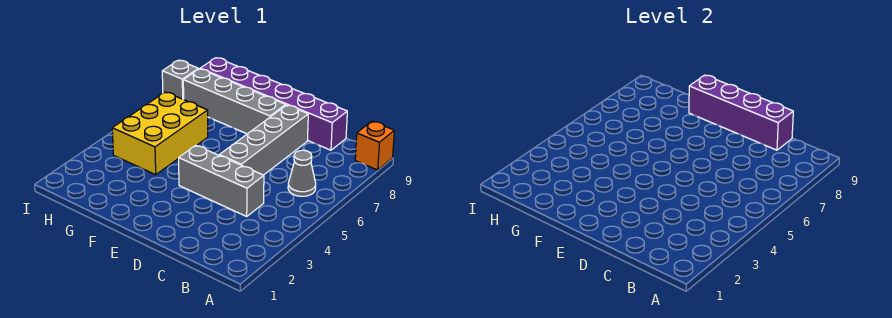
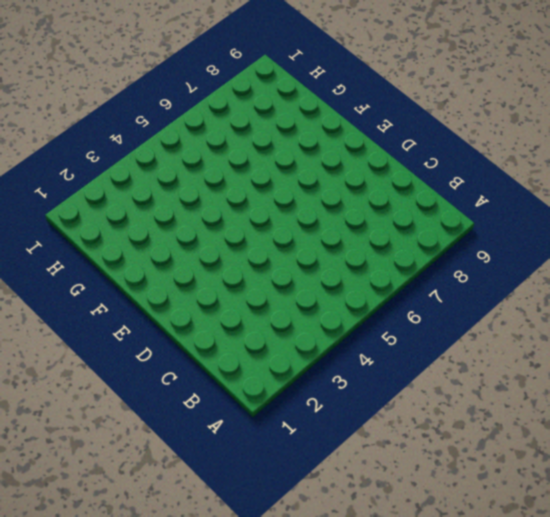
none -> orange 1x1 brick [355,121,394,170]
none -> grey 1x1 cone [288,150,316,196]

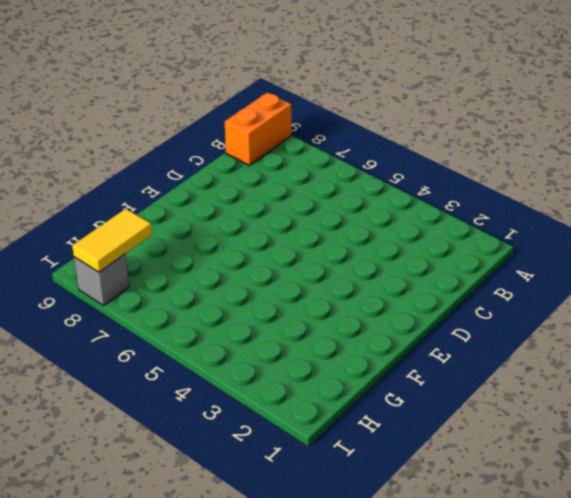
orange 1x2 brick [225,92,291,165] -> orange 1x1 brick [355,121,394,170]
yellow 1x2 tile [72,209,152,272] -> none
none -> grey 1x1 cone [288,150,316,196]
none -> grey 1x3 brick [179,145,264,216]

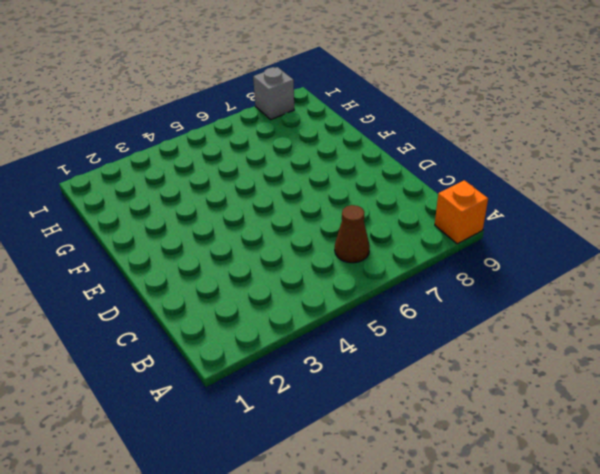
brown 1x1 cone [335,205,370,263] -> grey 1x1 cone [288,150,316,196]
none -> grey 1x3 brick [179,145,264,216]
none -> purple 1x6 brick [200,58,347,150]

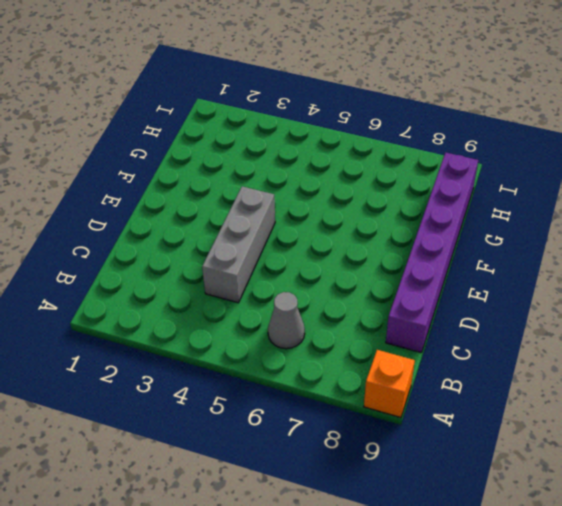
none -> grey 1x4 brick [219,105,308,175]
none -> grey 1x4 brick [183,69,286,134]

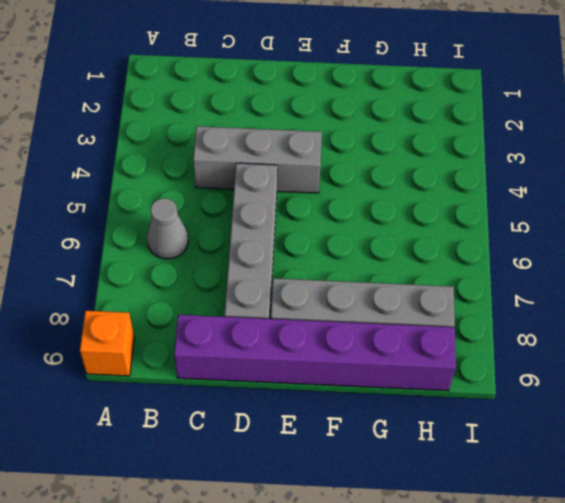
none -> yellow 2x3 brick [112,92,208,175]
none -> grey 1x1 brick [162,60,198,99]

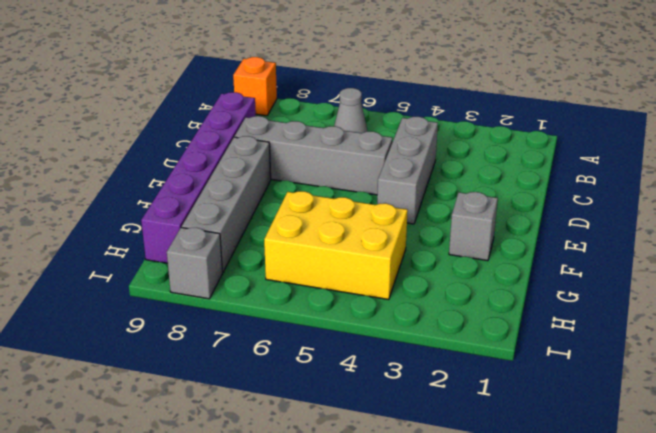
grey 1x1 brick [449,192,498,261] -> none
none -> purple 1x4 brick [689,75,793,150]

